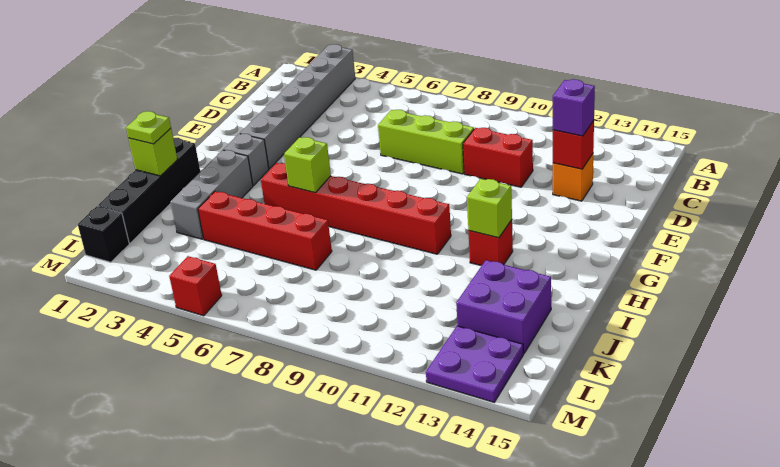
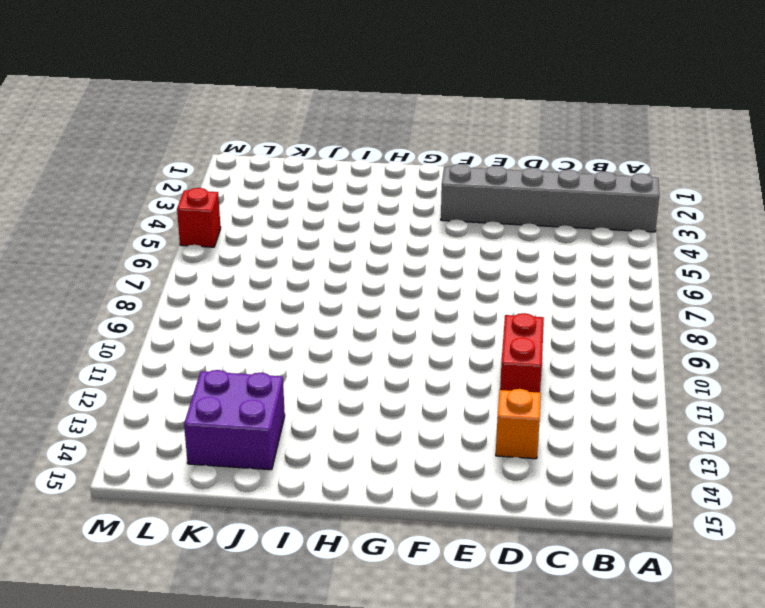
none -> lime 1x3 brick [378,110,474,174]
none -> grey 1x1 brick [223,134,269,186]
none -> black 1x4 brick [98,138,200,243]

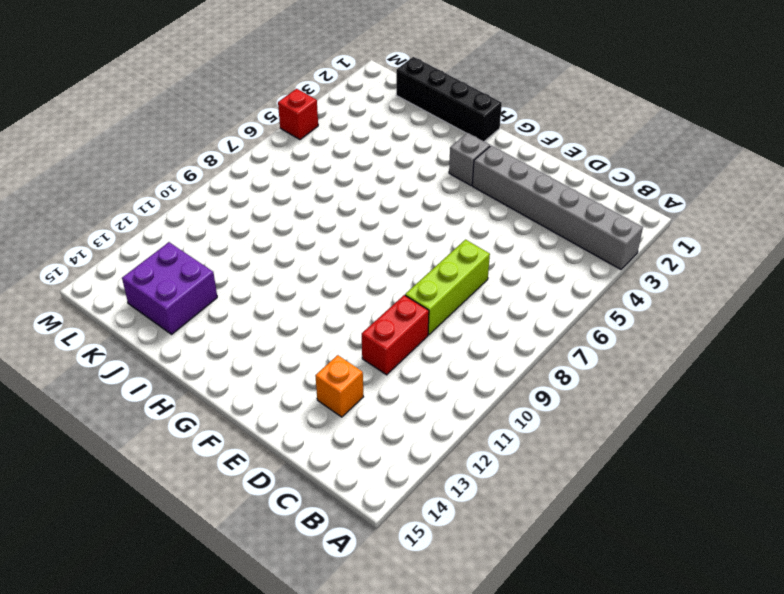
none -> grey 1x3 brick [171,150,253,239]
none -> red 1x6 brick [261,163,451,254]
none -> red 1x1 brick [468,220,513,266]

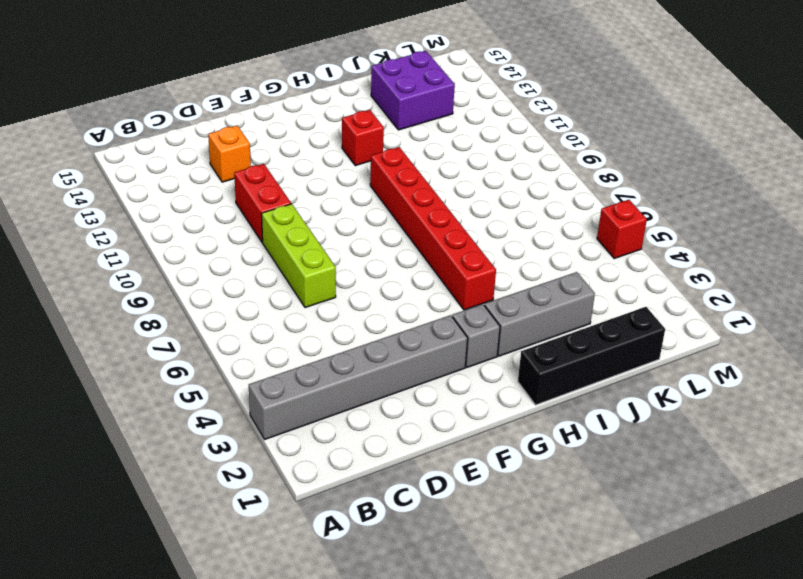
none -> red 1x4 brick [198,191,332,270]
none -> black 1x1 brick [78,206,129,262]
none -> purple 2x2 plate [426,326,524,402]

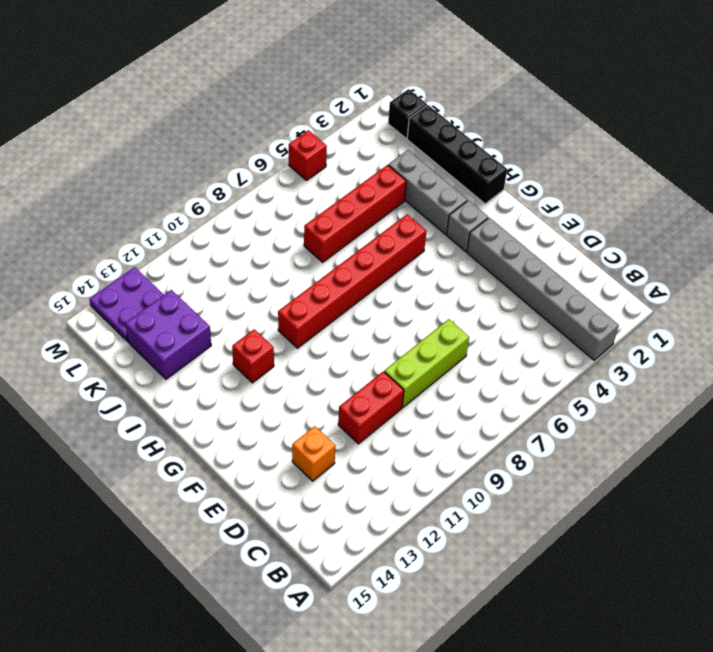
none -> red 1x1 brick [553,121,594,169]
none -> lime 1x1 brick [284,137,331,193]
none -> lime 1x1 brick [467,179,512,238]

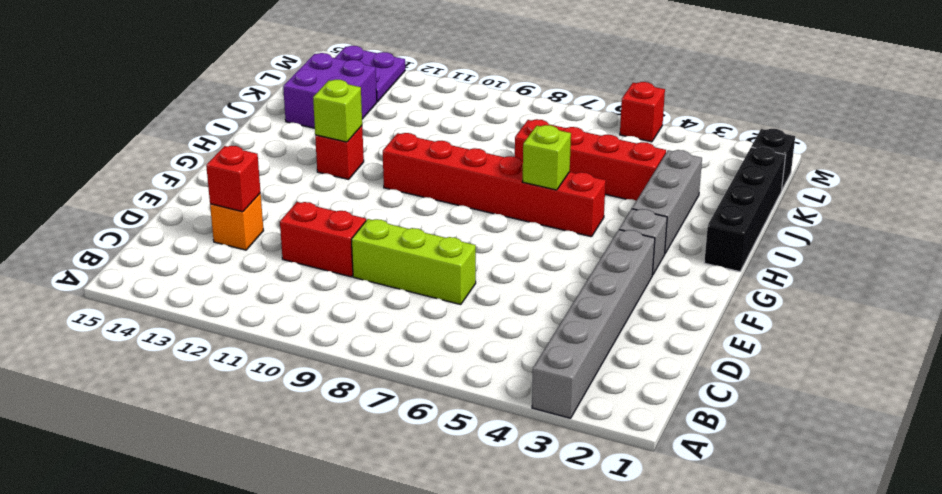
none -> lime 1x1 brick [129,128,178,176]
none -> purple 1x1 brick [553,79,595,136]
none -> lime 1x1 plate [126,111,171,144]

